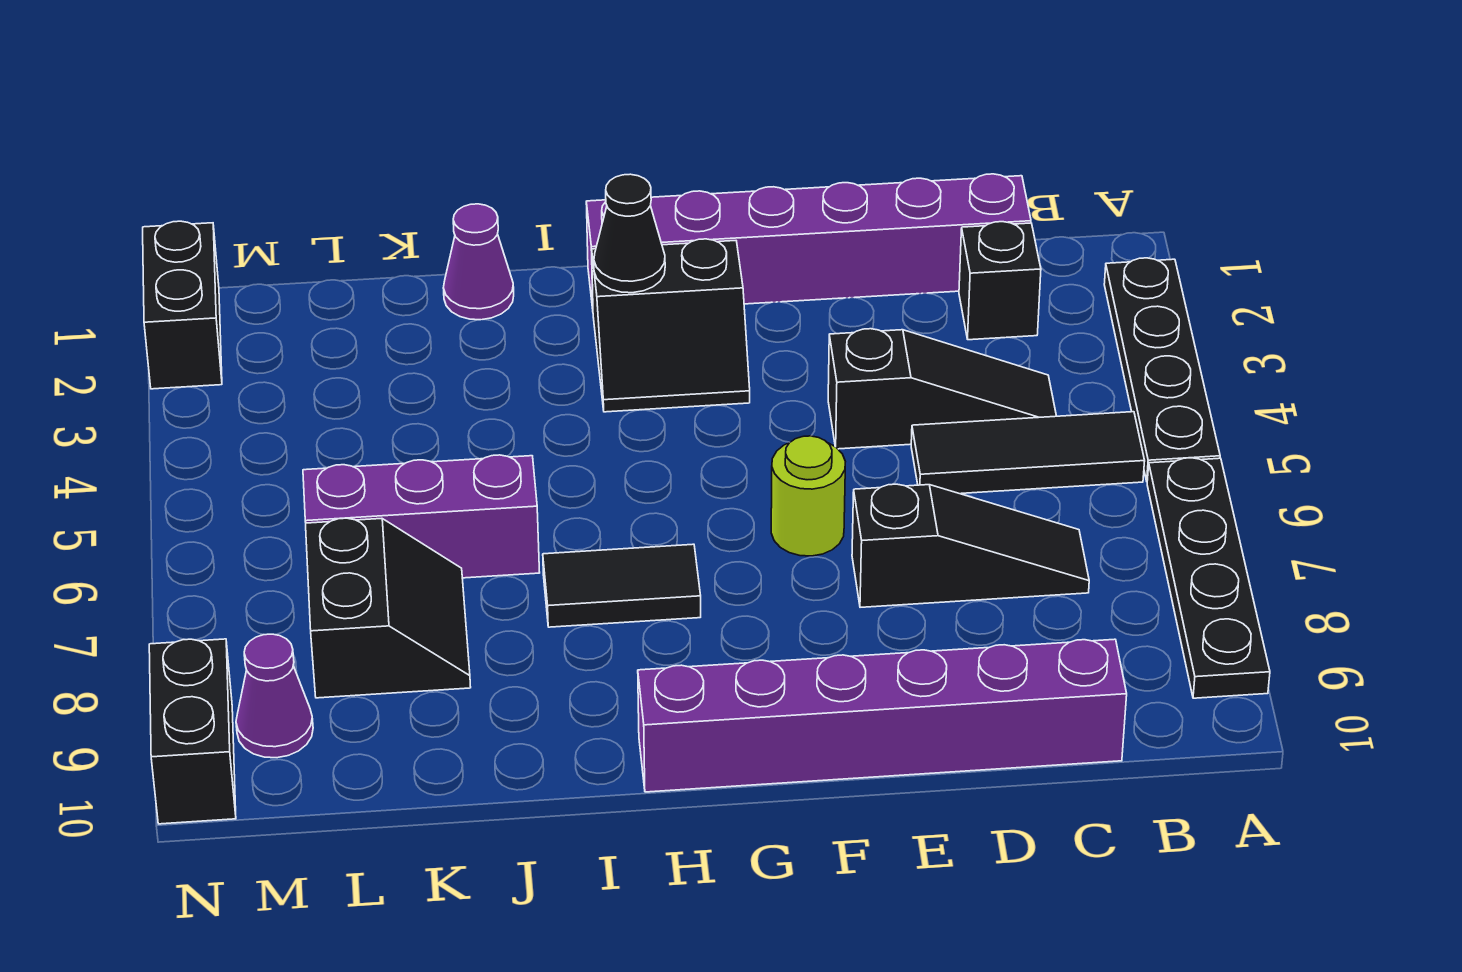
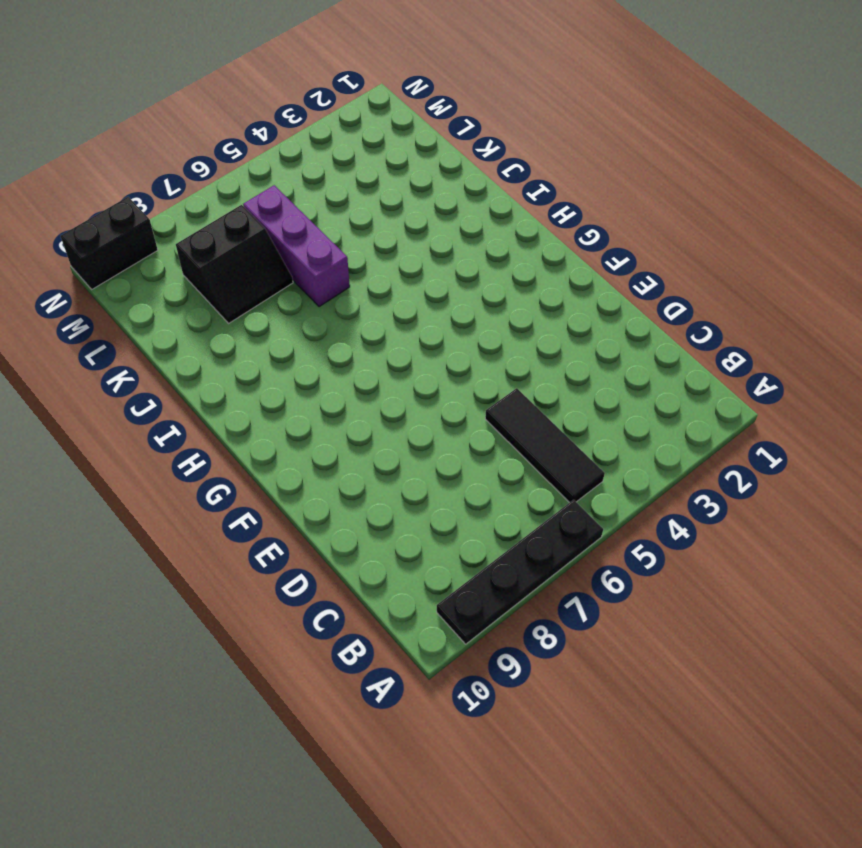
none -> black 1x4 plate [1104,258,1220,481]
none -> purple 1x6 brick [586,174,1031,309]
none -> black 1x1 brick [959,222,1041,340]

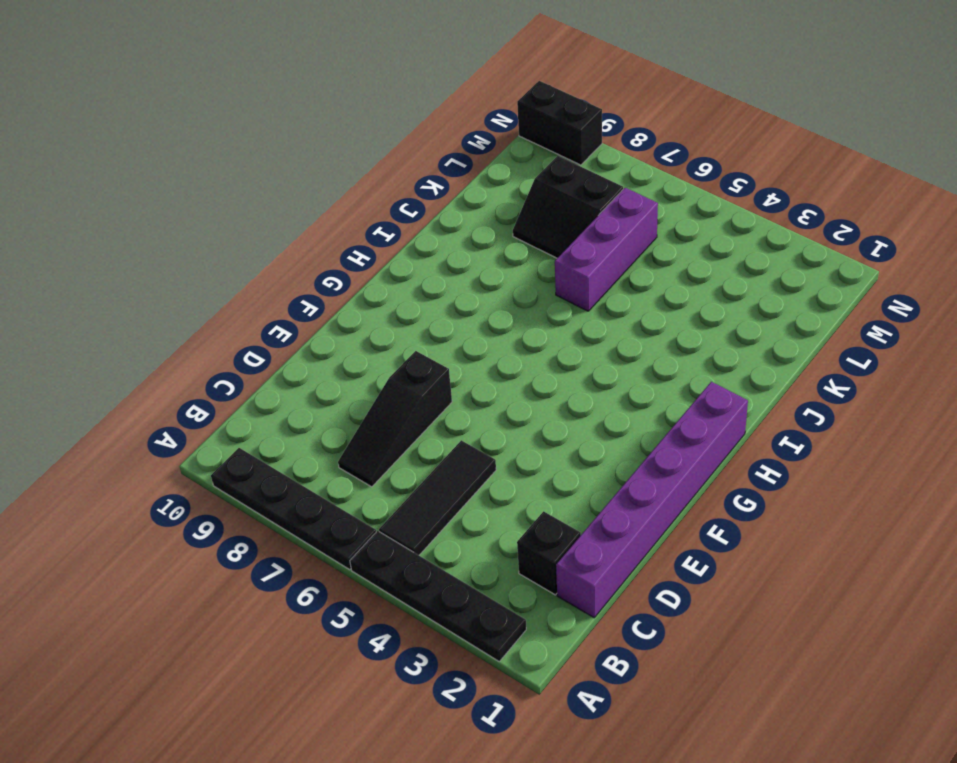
none -> black 1x3 slope [828,329,1056,449]
none -> purple 1x6 brick [638,639,1127,792]
none -> lime 1x1 round brick [771,436,845,556]

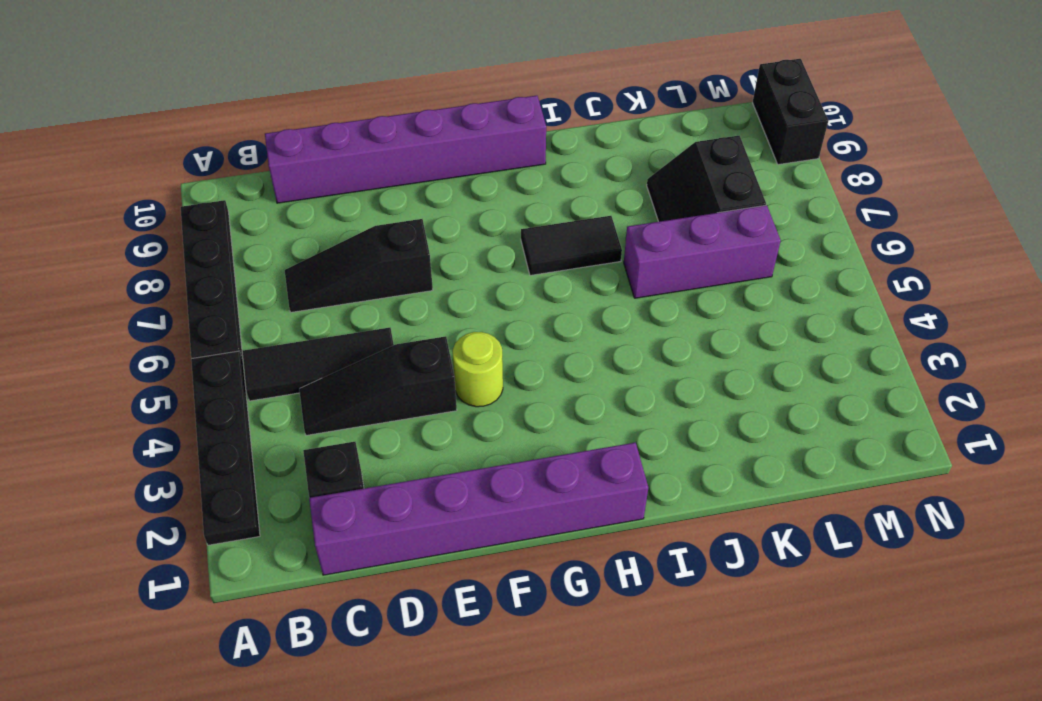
lime 1x1 round brick [453,332,503,407] -> lime 1x1 round brick moved to [771,436,845,556]
none -> black 2x2 slope [592,239,750,412]
none -> purple 1x1 cone [443,204,514,320]
none -> purple 1x1 cone [236,634,313,758]

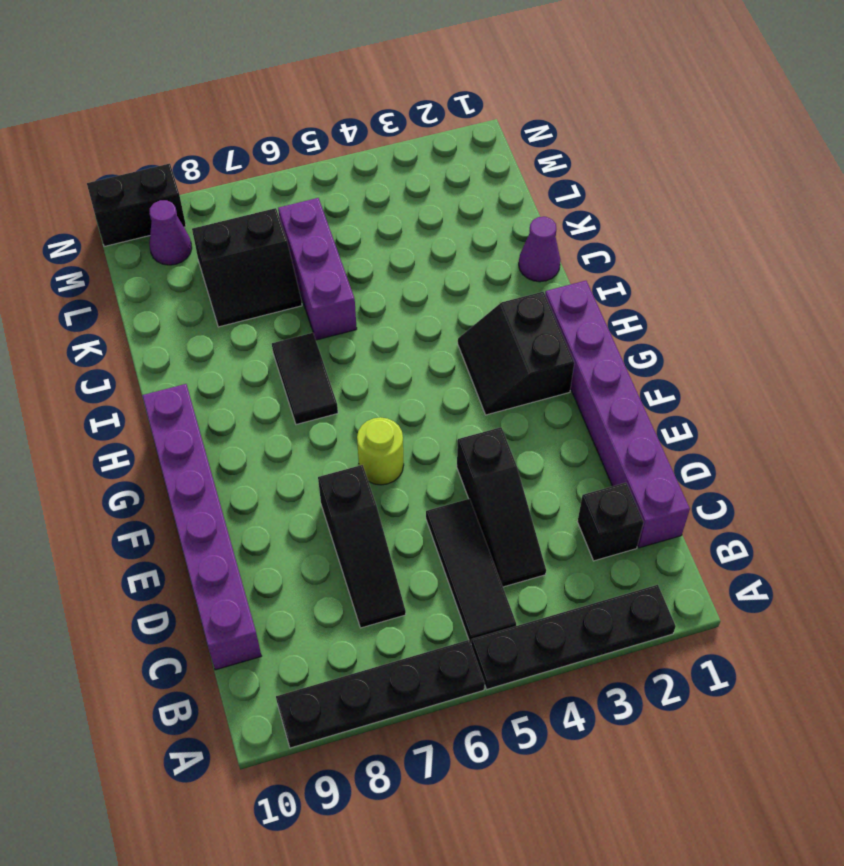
none -> black 1x2 brick [143,221,222,389]
none -> black 1x1 cone [594,174,665,293]

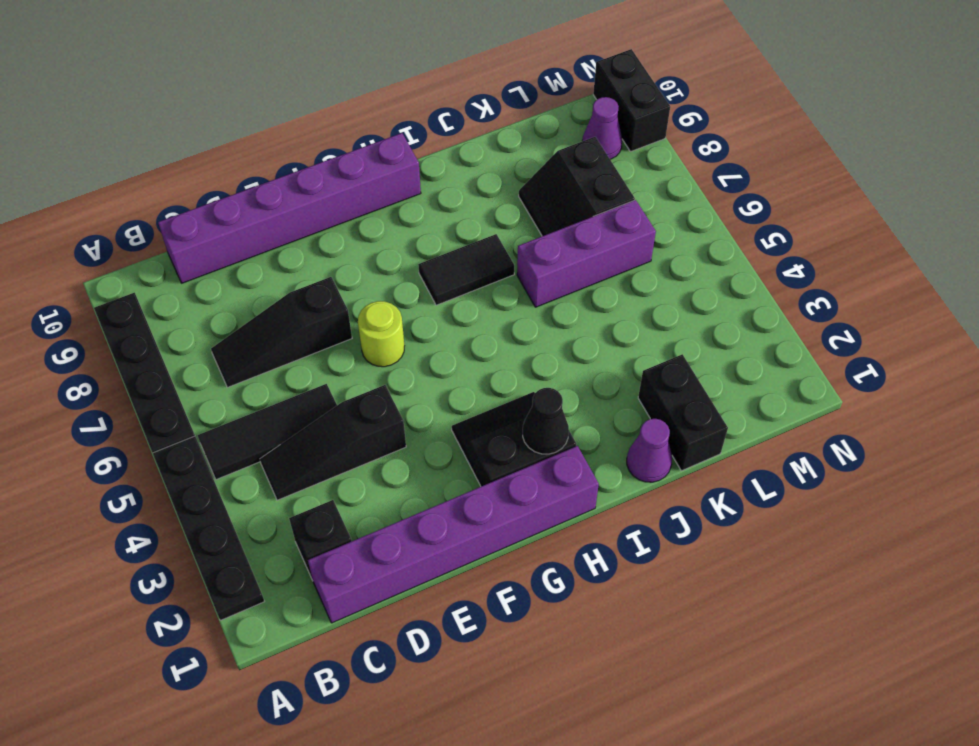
black 1x2 brick [638,354,728,471] -> black 1x2 brick moved to [143,221,222,389]

